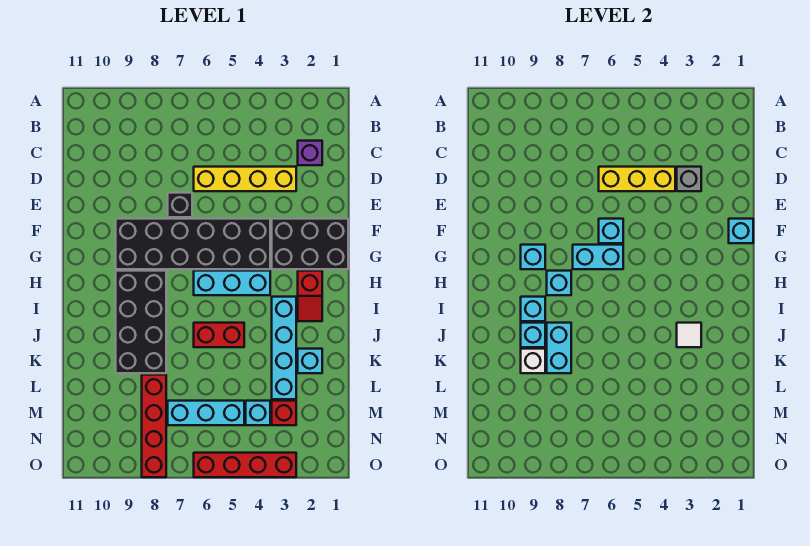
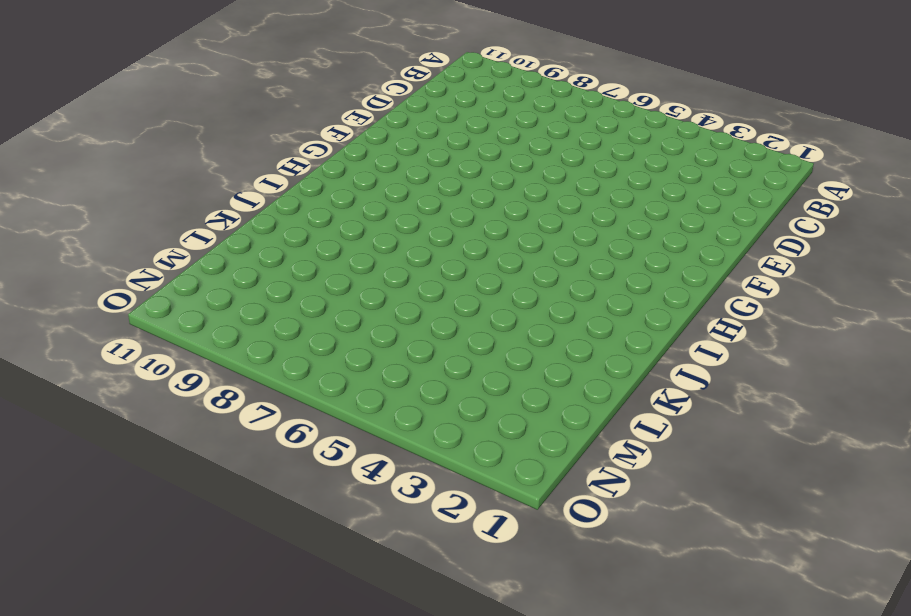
none -> purple 1x1 brick [298,141,322,165]
none -> yellow 1x4 brick [194,167,296,191]
none -> black 1x1 brick [168,193,192,217]

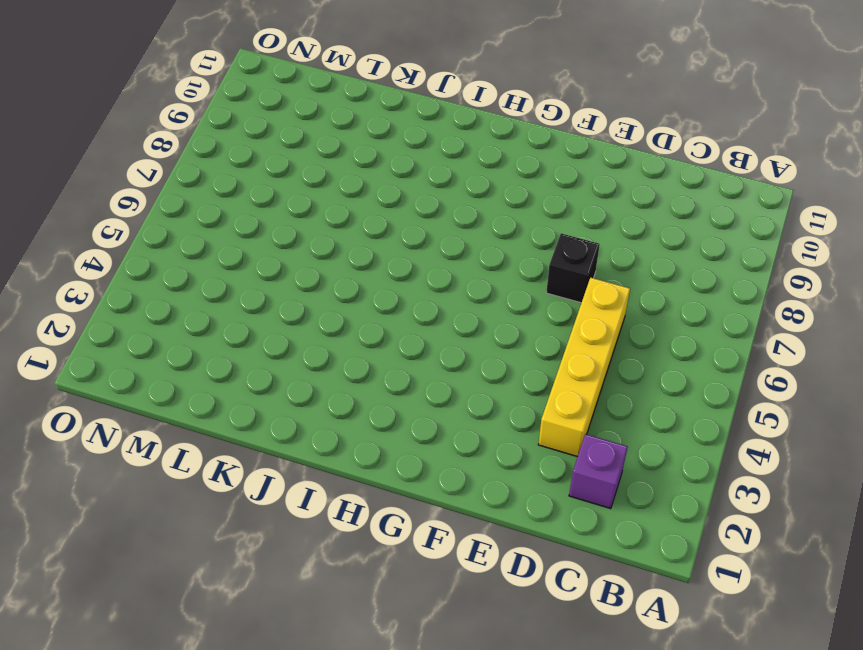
none -> black 2x3 brick [272,219,348,269]
none -> black 2x6 brick [116,219,270,269]
none -> red 1x2 slope [298,271,322,321]

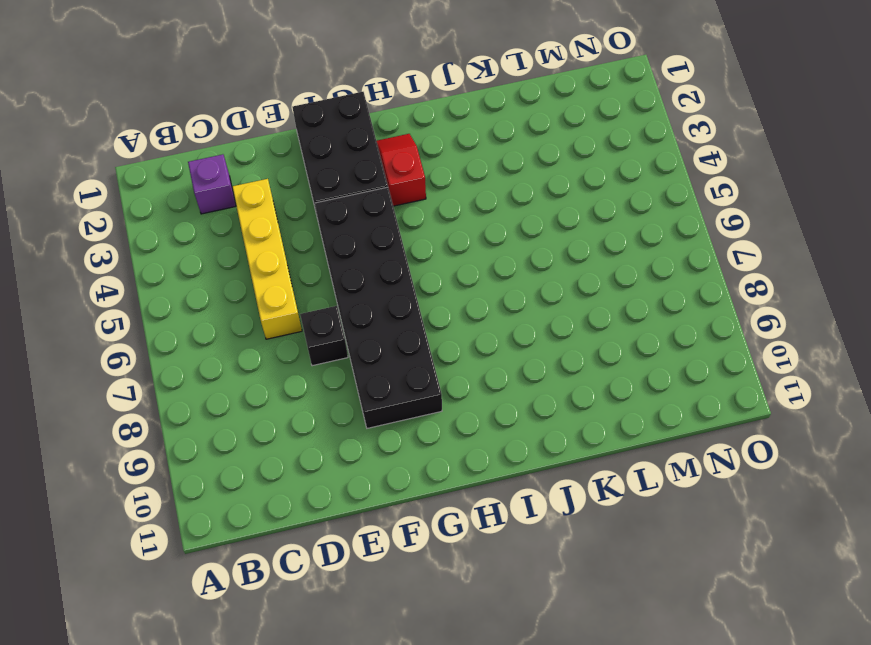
red 1x2 slope [377,134,426,206] -> red 1x2 slope turned to [298,271,322,321]
none -> cyan 1x3 brick [194,271,270,295]
none -> black 2x4 brick [116,271,166,373]
none -> cyan 1x4 brick [272,297,296,399]

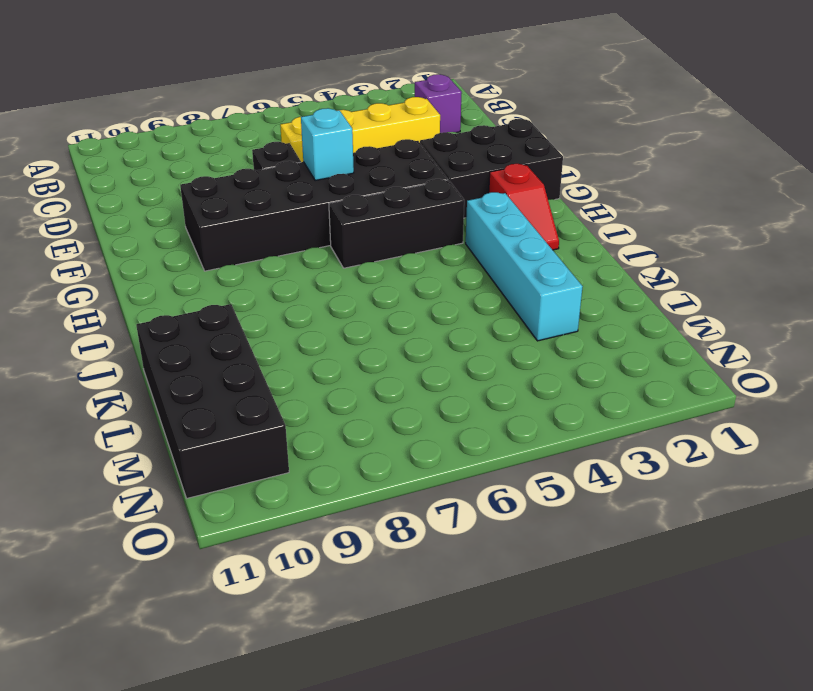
black 1x3 brick [329,179,464,268] -> cyan 1x3 brick [194,271,270,295]
black 2x4 brick [136,304,289,498] -> black 2x4 brick moved to [116,271,166,373]
none -> red 1x2 brick [194,323,244,347]
none -> cyan 1x1 brick [298,349,322,373]
none -> red 1x4 brick [142,375,166,477]

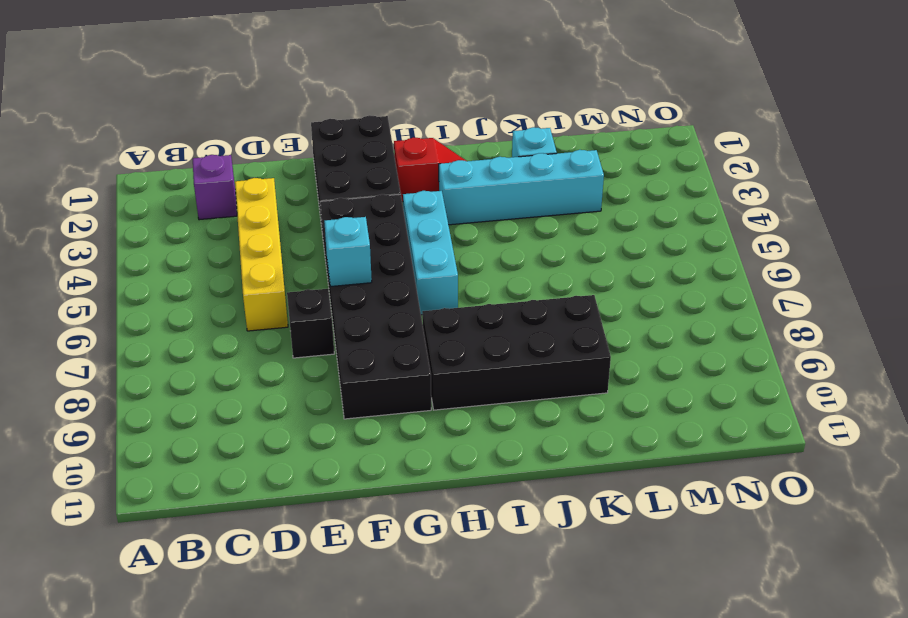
none -> red 1x2 brick [194,323,244,347]
none -> red 1x4 brick [142,375,166,477]
none -> red 1x1 brick [272,401,296,425]

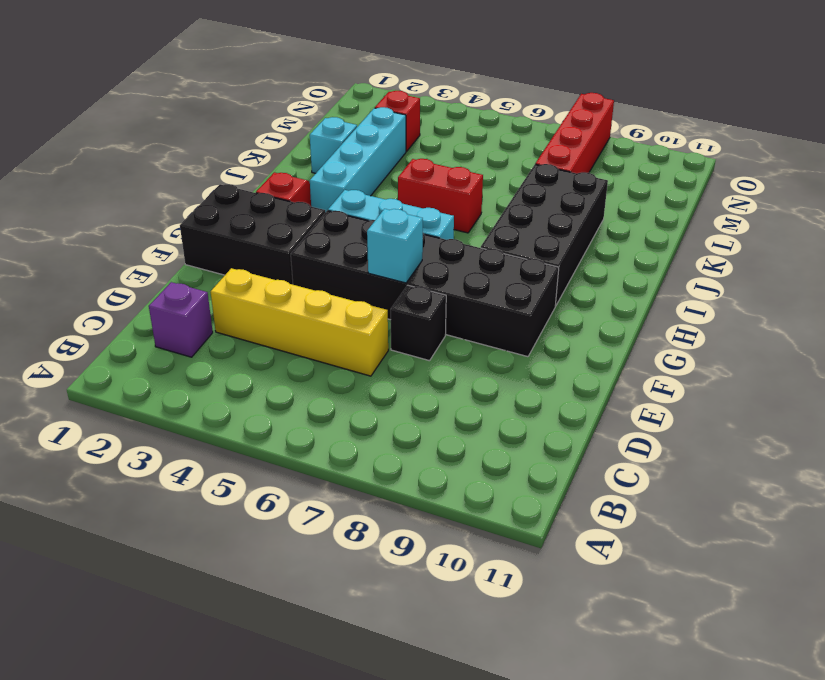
none -> cyan 1x1 brick [246,401,270,425]
none -> cyan 1x3 brick [168,401,244,425]
none -> red 1x4 brick [194,453,296,477]

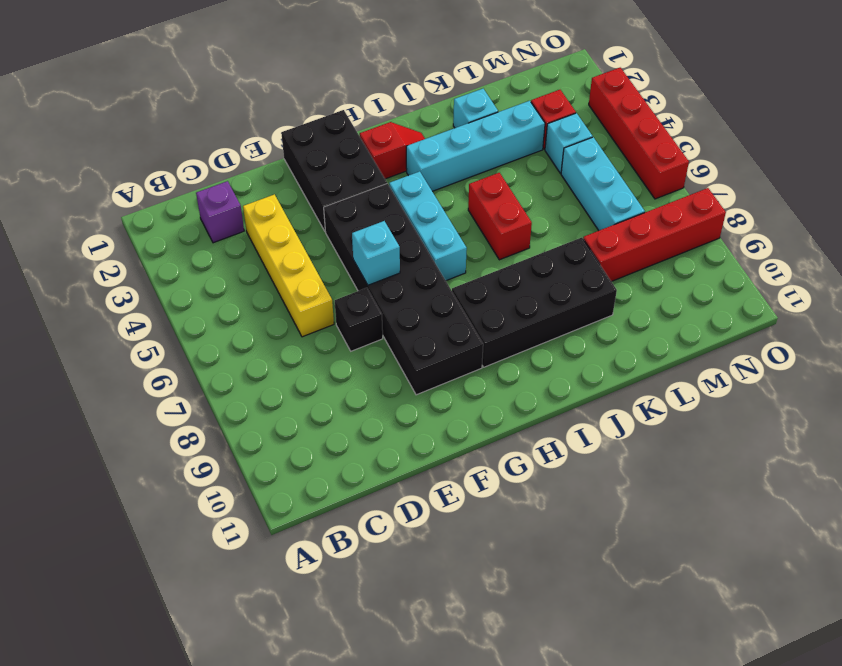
none -> grey 1x1 brick [677,167,701,191]
none -> yellow 1x3 brick [599,167,675,191]
none -> cyan 1x1 brick [729,219,753,243]

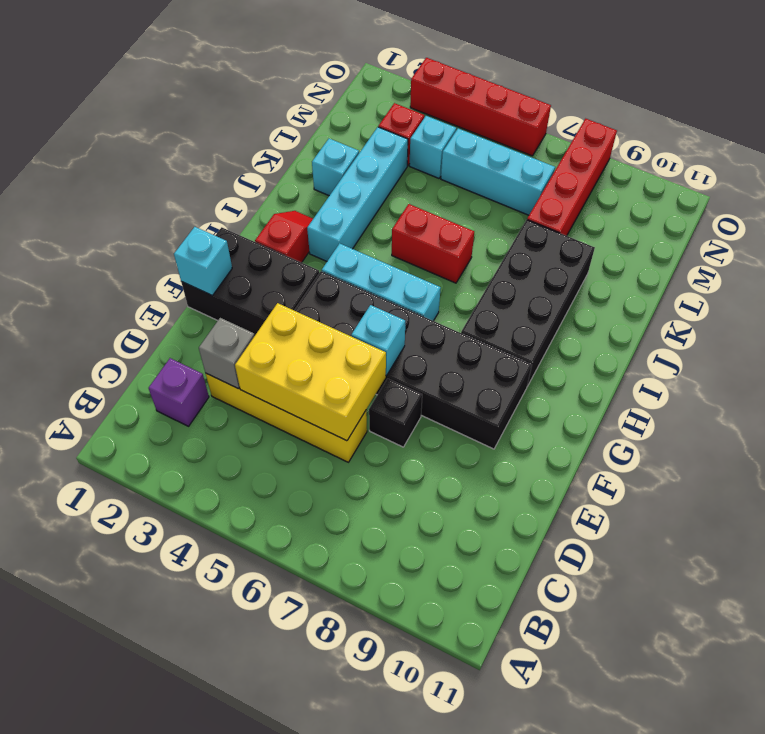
yellow 2x3 brick [235,303,386,441] -> yellow 1x3 brick [599,167,675,191]
none -> cyan 1x2 brick [573,245,623,269]
none -> cyan 1x1 brick [521,245,545,269]
none -> cyan 1x1 brick [547,271,571,295]

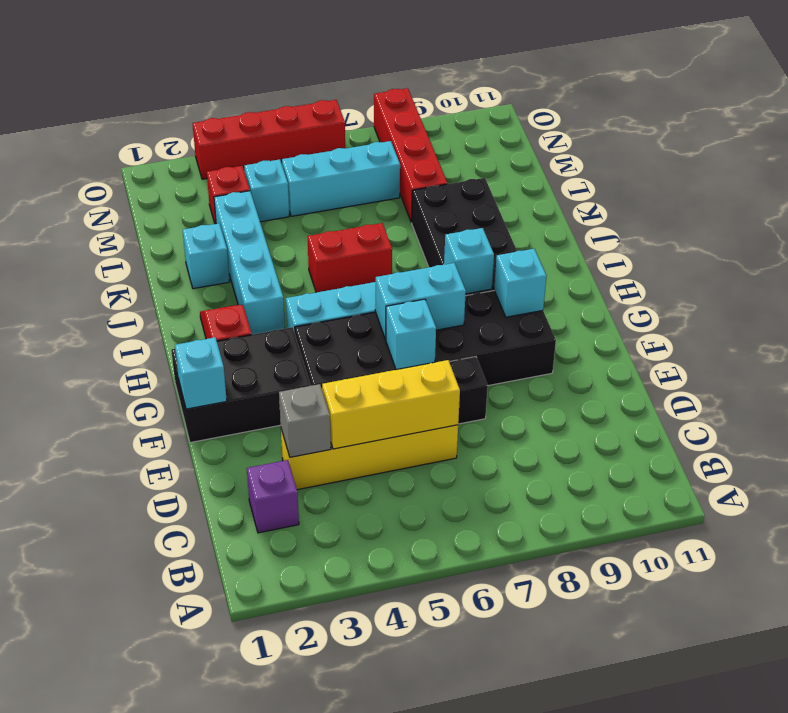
none -> cyan 1x1 brick [521,297,545,321]
none -> white 1x1 tile [677,323,701,347]
none -> cyan 1x2 brick [547,323,571,373]

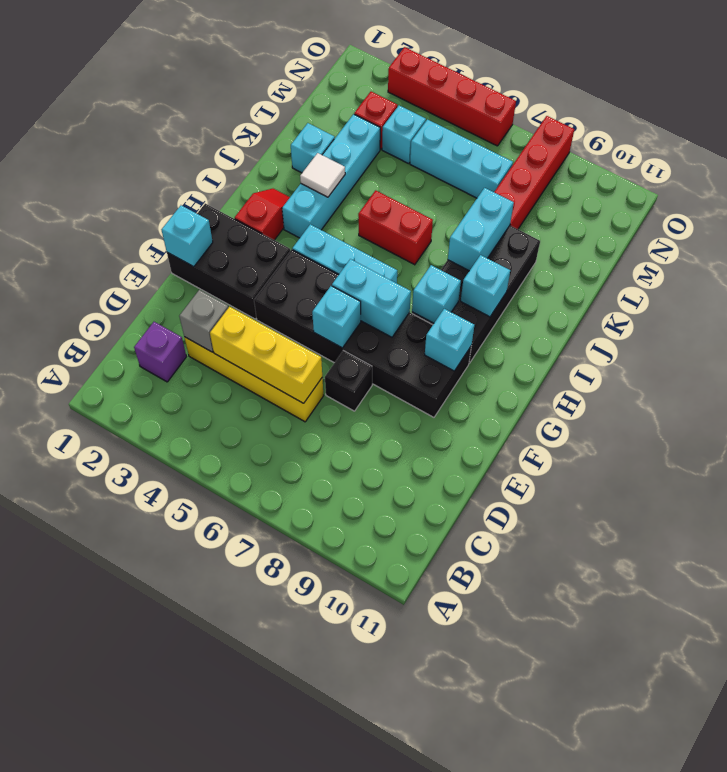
none -> cyan 1x1 brick [521,323,545,347]
none -> white 1x1 brick [521,349,545,373]

